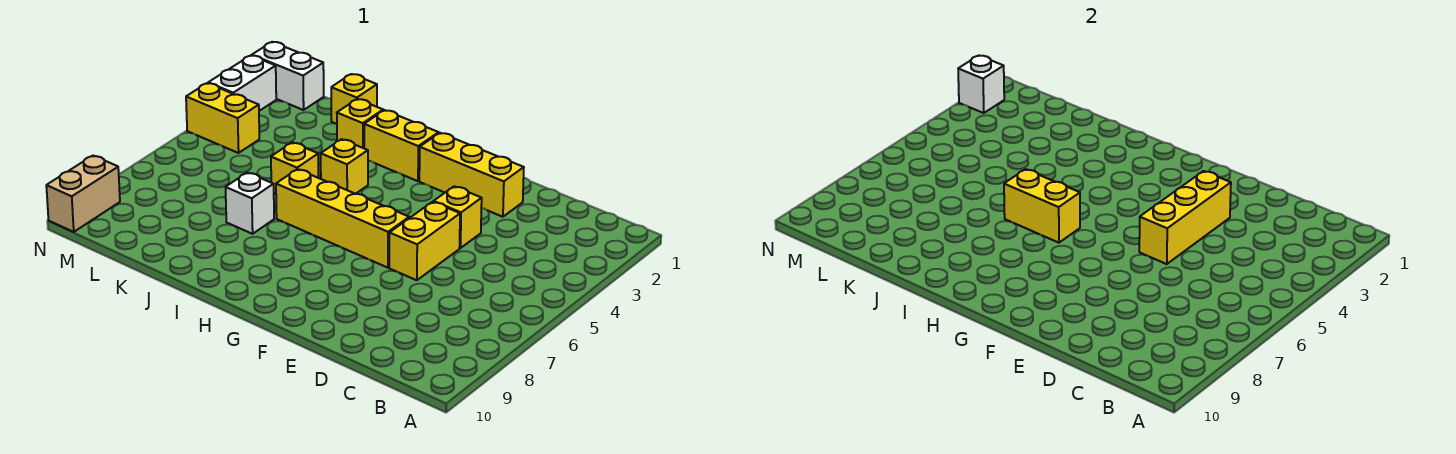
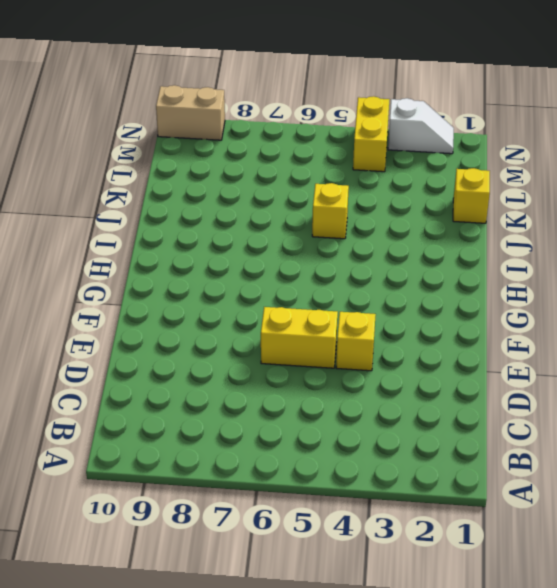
white 1x2 slope [388,98,454,154] -> white 1x2 brick [208,56,276,111]
none -> yellow 1x3 brick [419,133,524,217]
none -> yellow 1x4 brick [276,169,409,268]
none -> yellow 1x2 brick [364,110,439,181]

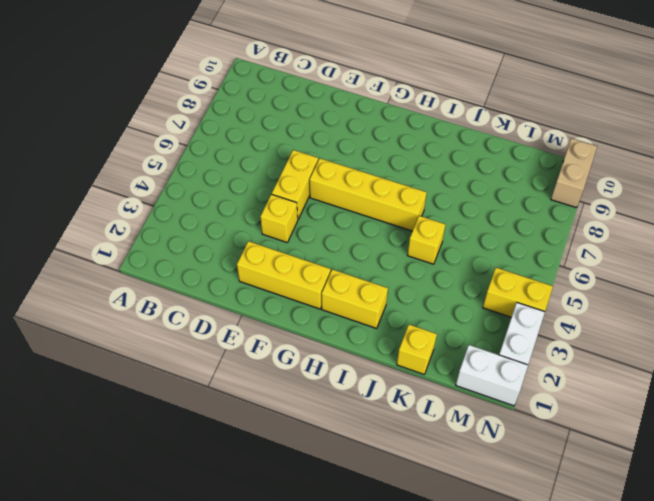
none -> yellow 1x1 brick [321,139,368,194]
none -> yellow 1x1 brick [337,99,383,148]
none -> white 1x1 brick [226,172,274,234]

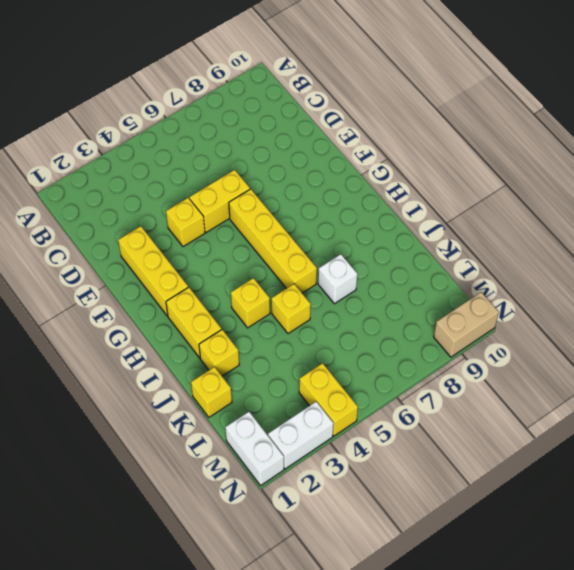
none -> yellow 1x3 brick [1139,171,1231,264]
none -> yellow 1x2 brick [1004,169,1080,243]
none -> white 1x1 brick [958,56,1004,113]

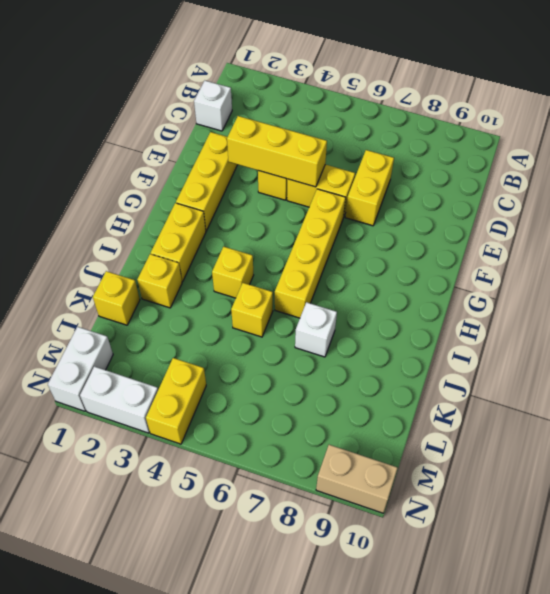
white 1x1 brick [194,81,232,131] -> white 1x1 brick moved to [958,56,1004,113]
yellow 1x2 brick [345,150,394,226] -> yellow 1x2 brick moved to [1004,169,1080,243]

